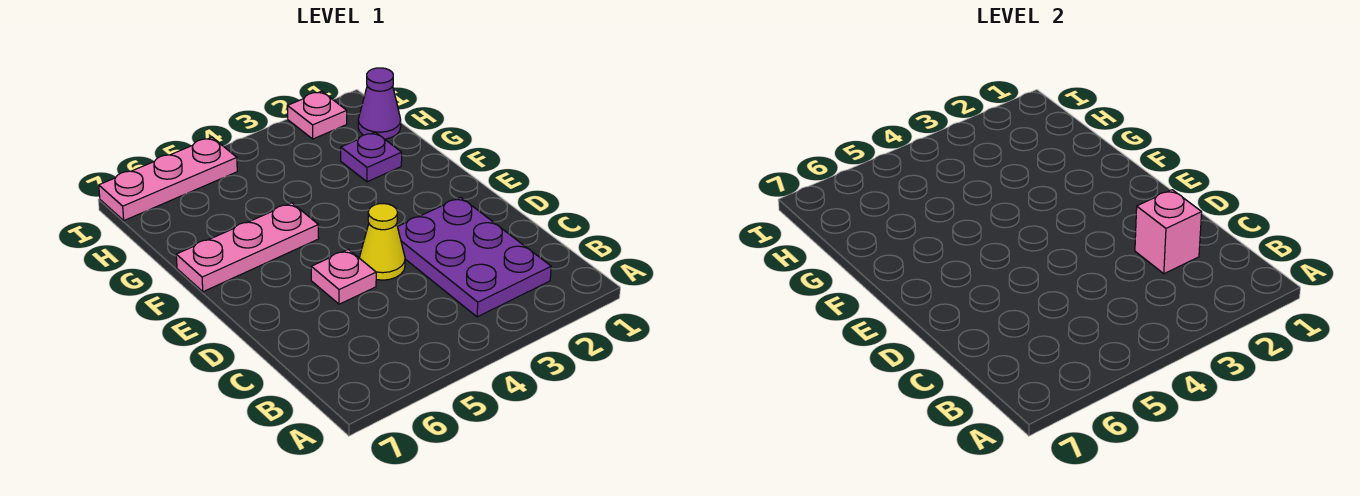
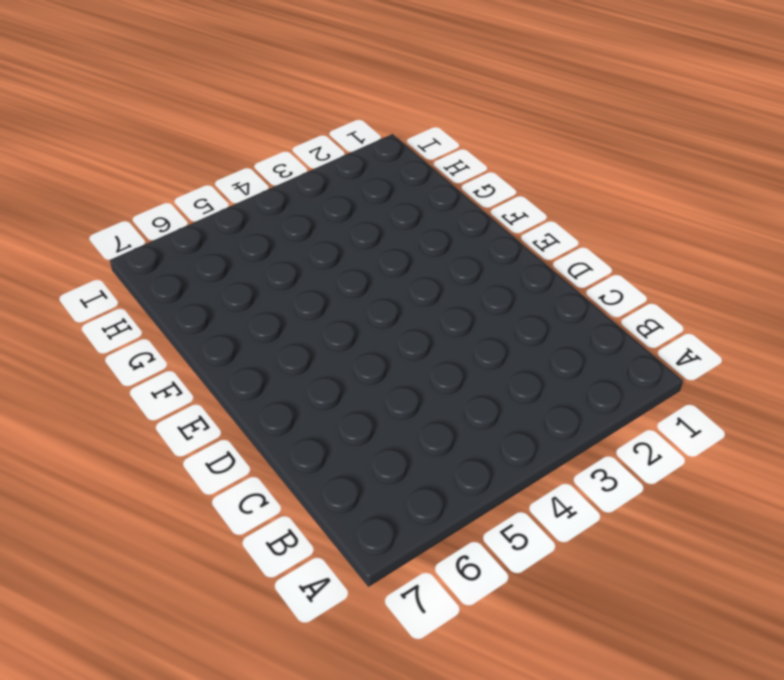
none -> purple 2x3 plate [398,197,551,317]
none -> yellow 1x1 cone [360,204,405,280]

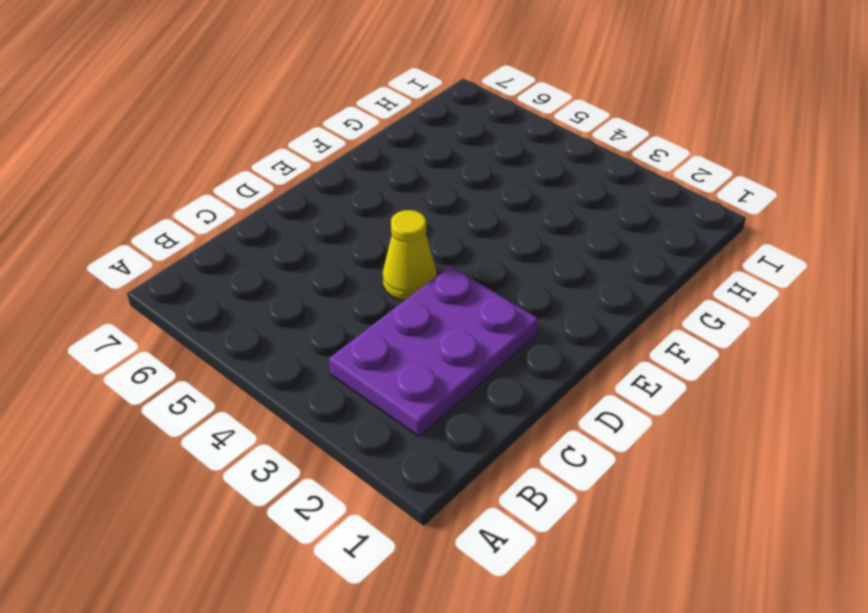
none -> pink 1x1 plate [311,249,376,304]
none -> pink 1x3 plate [176,203,319,292]

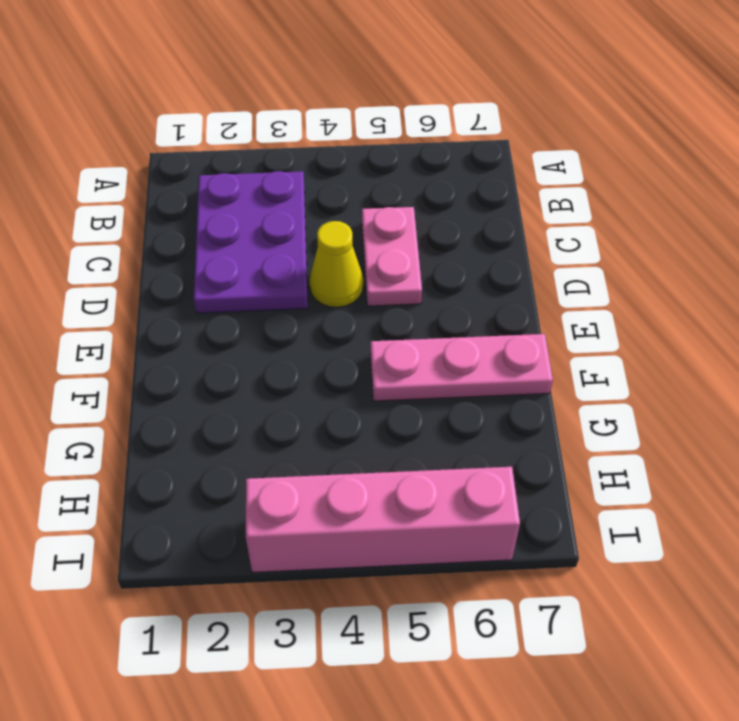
pink 1x2 plate [362,207,422,306] -> pink 1x1 plate [311,249,376,304]
pink 1x4 brick [246,467,520,573] -> pink 1x3 plate [99,137,237,220]
none -> purple 1x1 plate [341,132,402,182]
none -> purple 1x1 cone [358,68,401,139]

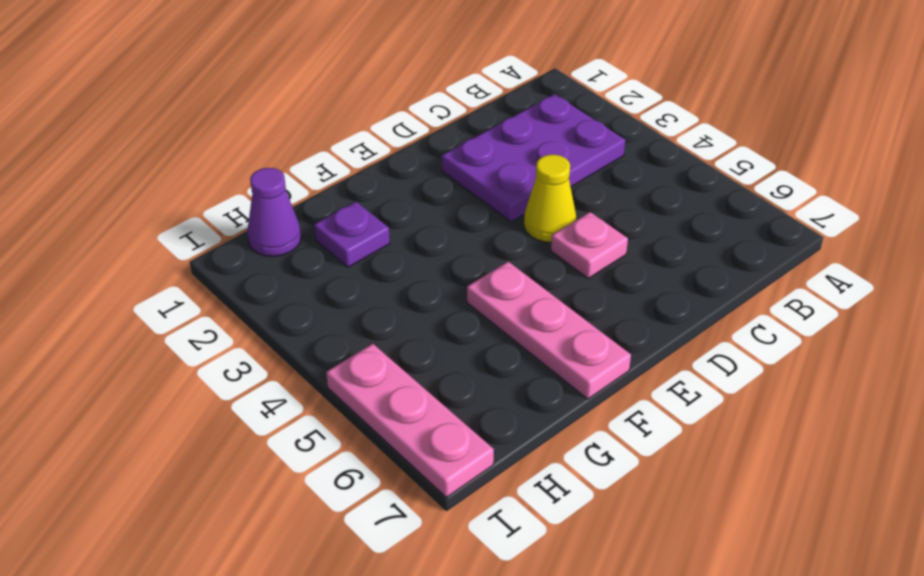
none -> pink 1x1 plate [288,91,347,139]
none -> pink 1x1 brick [1135,190,1202,274]

